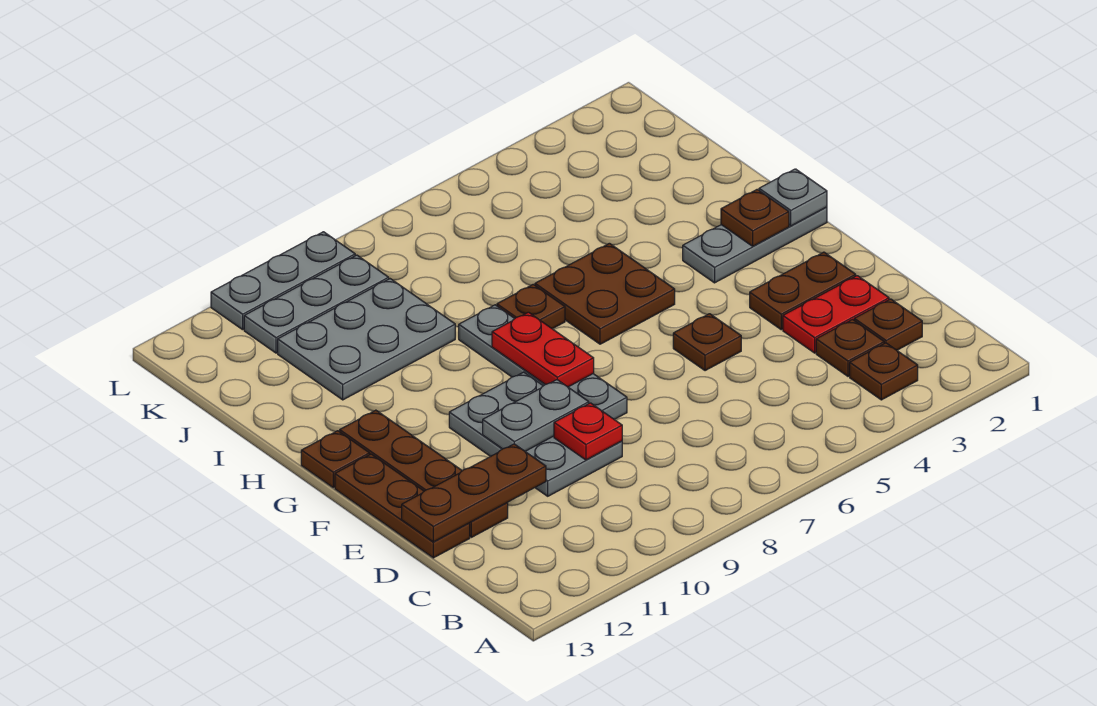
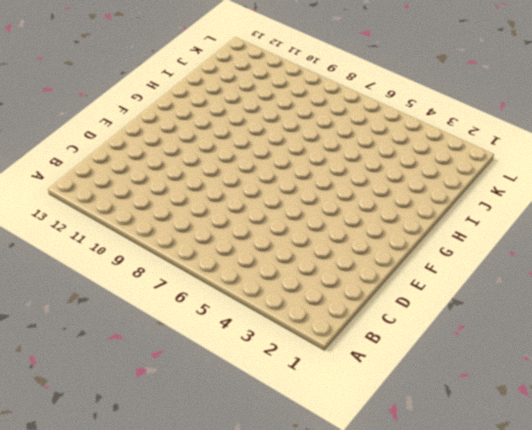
none -> brown 1x1 plate [850,343,918,400]
none -> brown 1x1 plate [854,299,922,350]
none -> brown 1x1 plate [816,320,884,376]

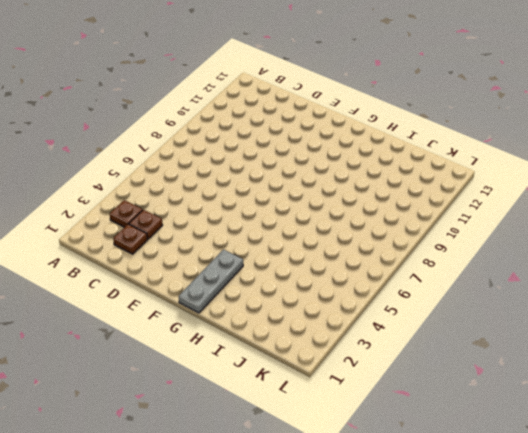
none -> red 1x2 plate [783,276,889,353]
none -> grey 2x3 plate [449,372,622,496]
none -> brown 1x4 plate [340,410,508,537]

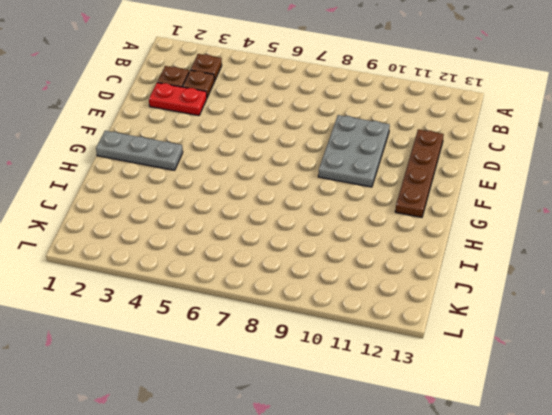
none -> brown 1x3 plate [335,454,470,558]
none -> brown 1x2 plate [750,252,856,330]
none -> brown 1x1 plate [673,314,741,371]

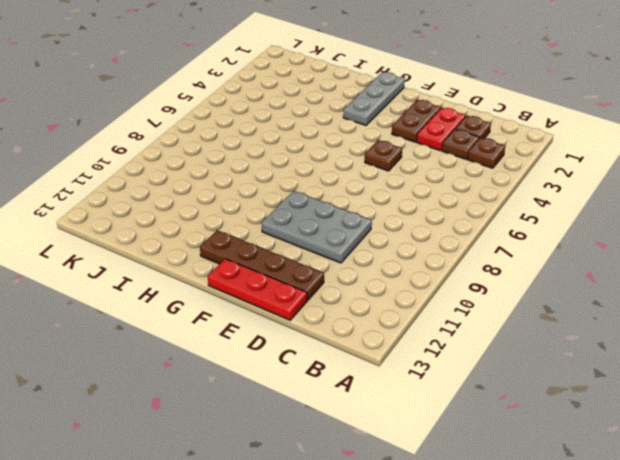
red 1x3 plate [208,259,307,320] -> brown 1x3 plate [335,454,470,558]
none -> grey 1x4 plate [459,305,627,420]
none -> brown 2x2 plate [535,243,675,344]
none -> brown 1x1 plate [301,431,370,488]

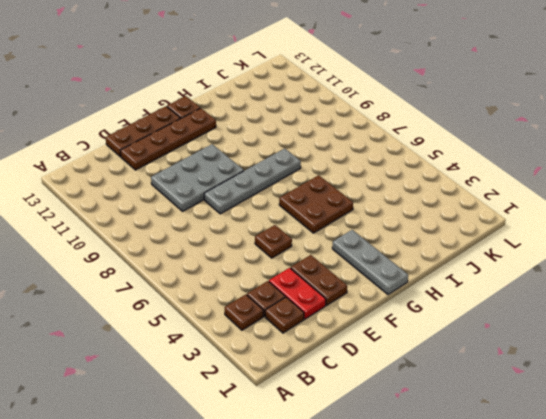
none -> brown 1x1 plate [497,284,565,329]
none -> grey 2x3 plate [278,279,455,400]
none -> grey 1x3 plate [244,255,389,353]

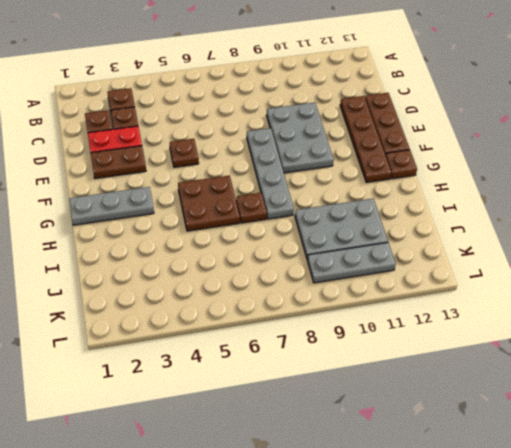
none -> grey 1x3 plate [211,232,355,330]
none -> red 1x1 plate [554,403,622,460]
none -> brown 1x3 plate [402,444,546,542]

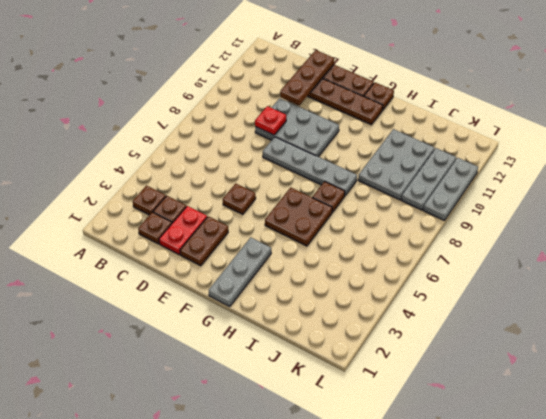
none -> grey 1x2 plate [483,380,589,451]
none -> red 1x2 plate [492,312,594,387]
none -> grey 1x1 plate [759,169,827,226]

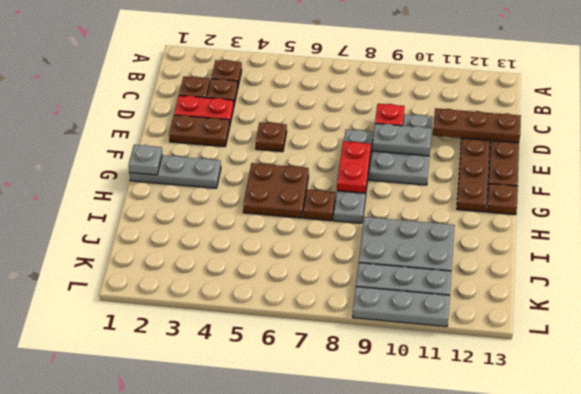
none -> brown 1x1 plate [721,189,789,246]

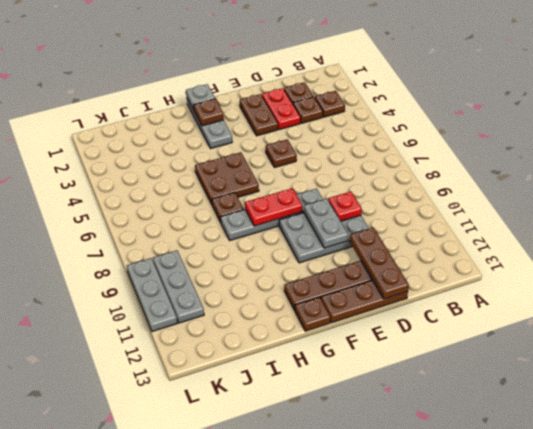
none -> grey 2x3 plate [278,279,455,400]

